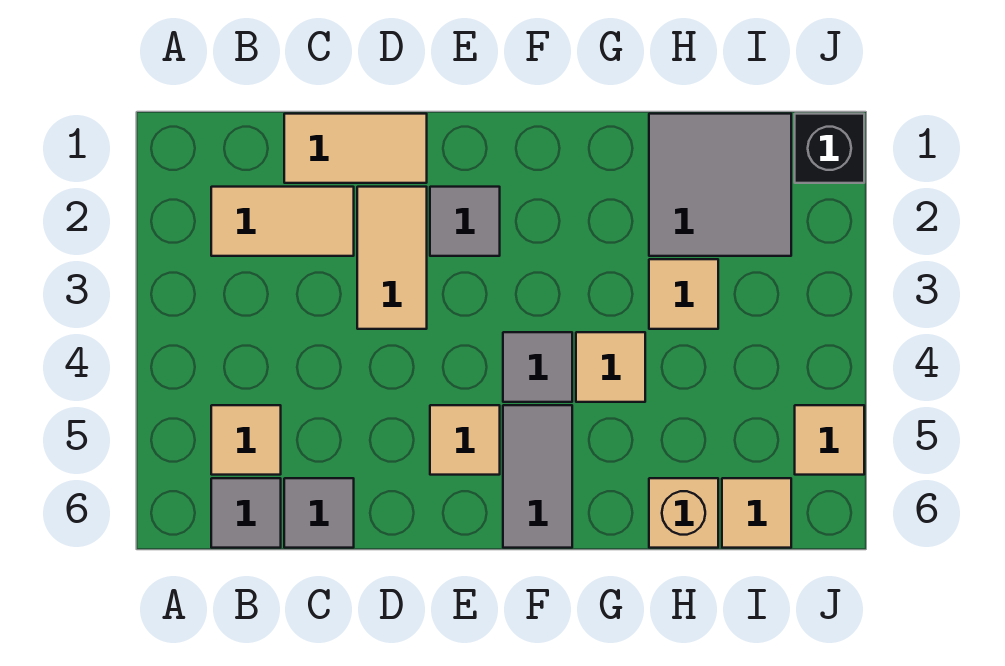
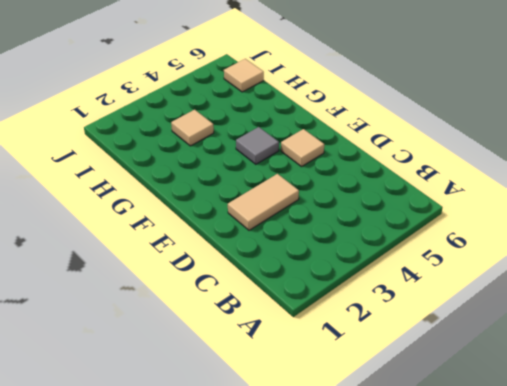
none -> tan 1x2 tile [211,187,354,256]
none -> tan 1x1 tile [211,405,281,475]
none -> grey 1x1 tile [211,478,281,548]

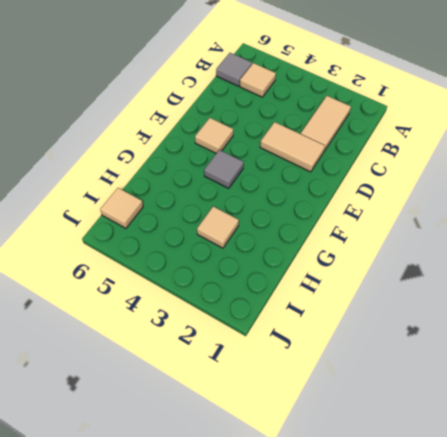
none -> tan 1x2 tile [284,114,427,183]
none -> grey 1x1 tile [284,478,354,548]
none -> grey 1x1 tile [430,187,500,256]

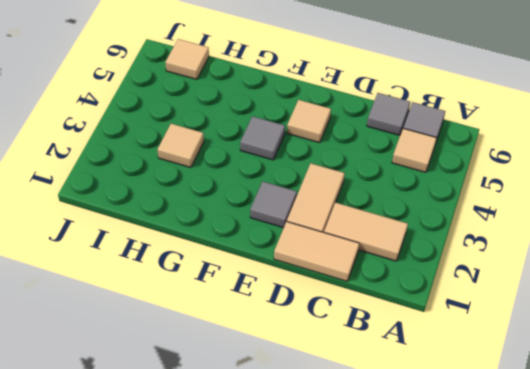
none -> grey 1x2 tile [503,405,572,548]
none -> tan 1x1 tile [576,332,645,402]
none -> grey 2x2 tile [649,114,791,256]

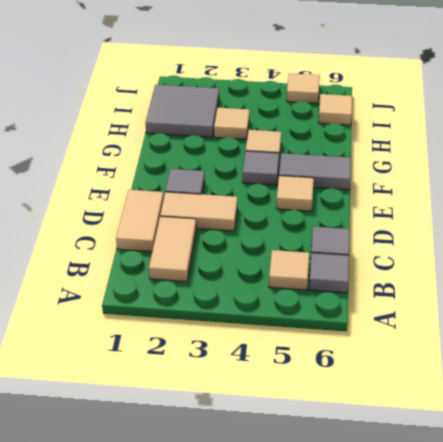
none -> tan 1x1 brick [649,478,718,548]
none -> black 1x1 brick [795,114,864,183]

